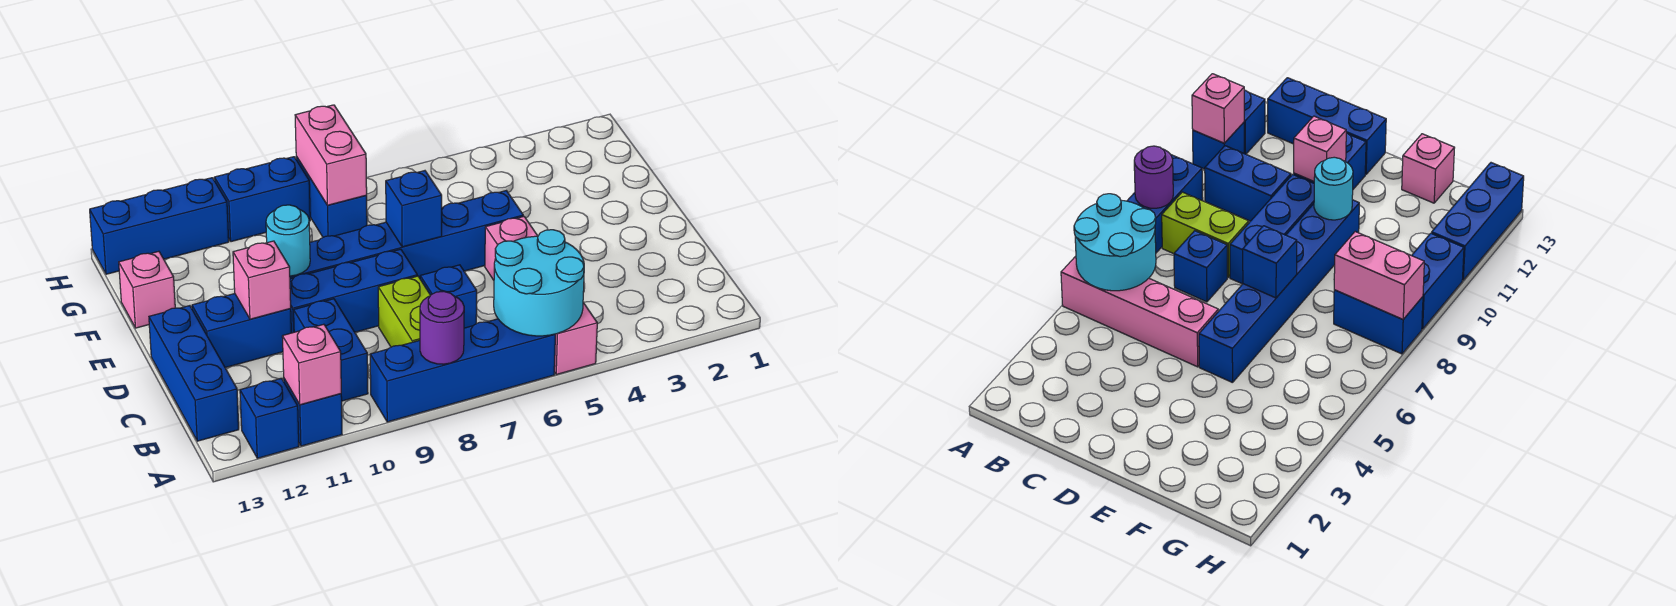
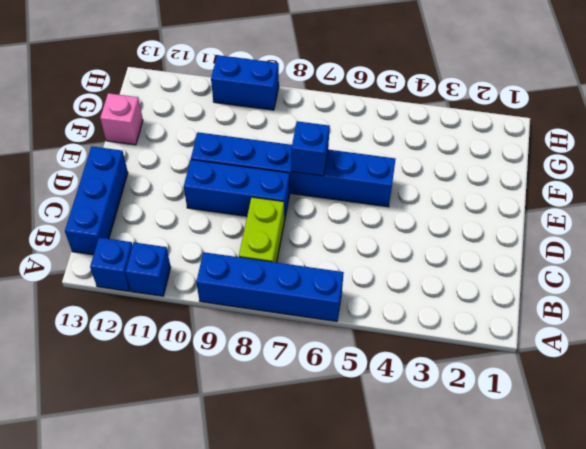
none -> pink 1x4 brick [485,216,597,374]
none -> blue 1x2 brick [294,299,368,401]
none -> blue 1x1 brick [420,265,477,328]

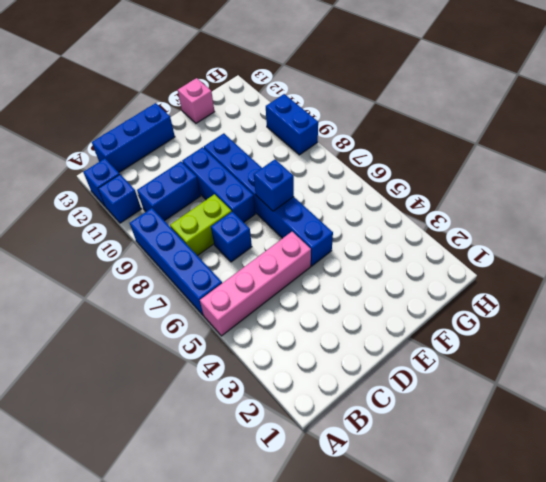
none -> blue 1x2 brick [192,294,291,368]
none -> blue 1x2 brick [296,157,367,237]
none -> blue 1x3 brick [90,178,229,274]

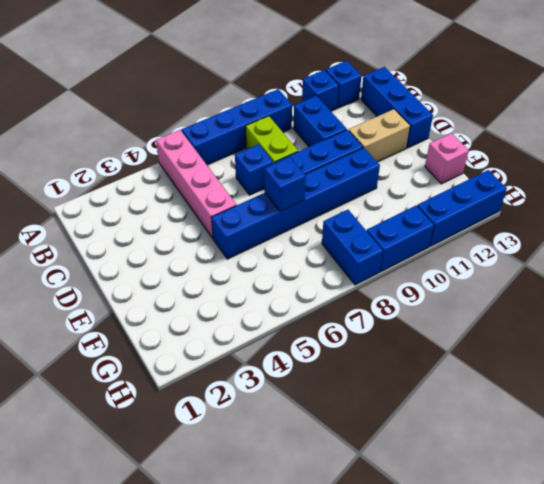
tan 1x2 brick [349,109,410,162] -> blue 1x2 brick [192,294,291,368]
none -> cyan 2x2 round brick [494,230,584,336]
none -> purple 1x1 round brick [420,291,464,364]
none -> pink 1x1 brick [282,324,341,405]

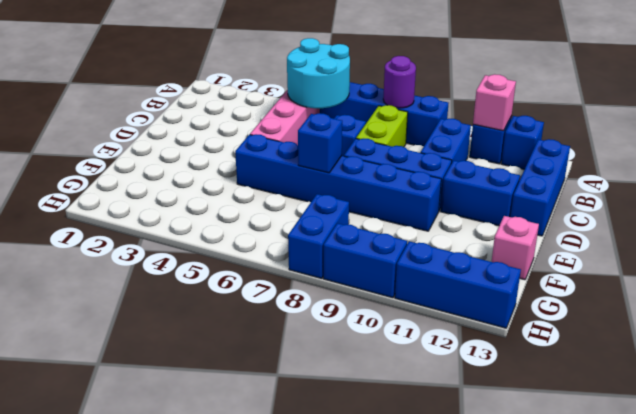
none -> pink 1x1 brick [233,241,291,319]
none -> cyan 1x1 round brick [266,205,310,276]
none -> pink 1x2 brick [295,105,367,205]

